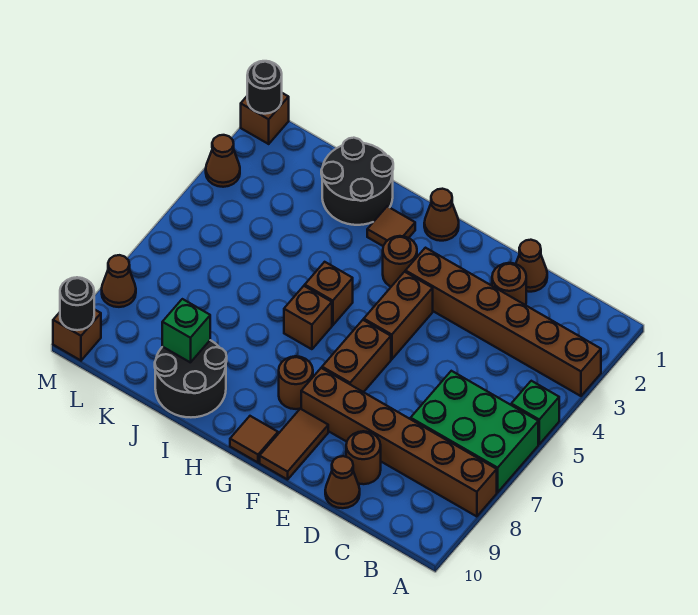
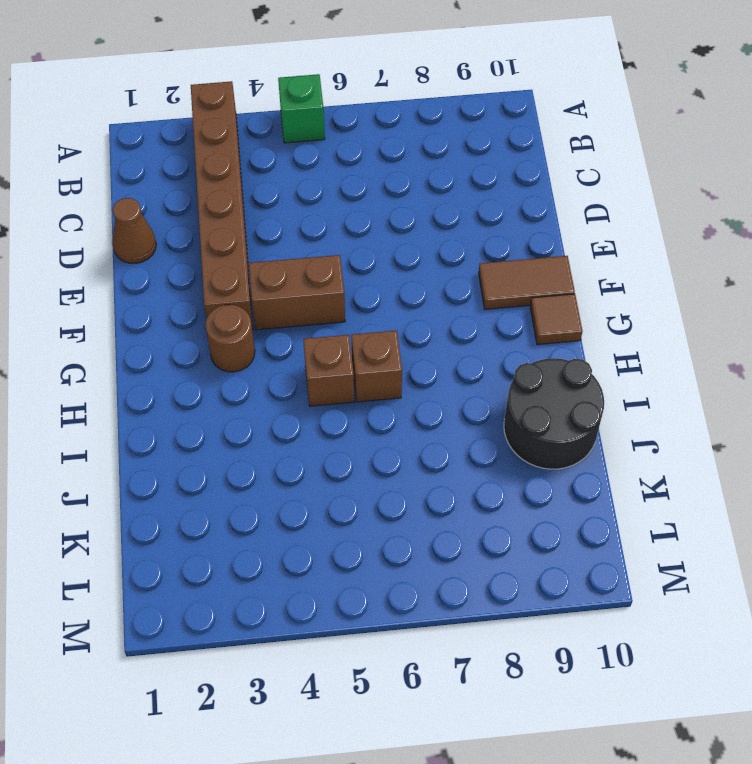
none -> green 2x3 brick [411,371,538,492]
none -> brown 1x6 brick [301,368,497,517]
none -> brown 1x1 round brick [492,263,526,305]

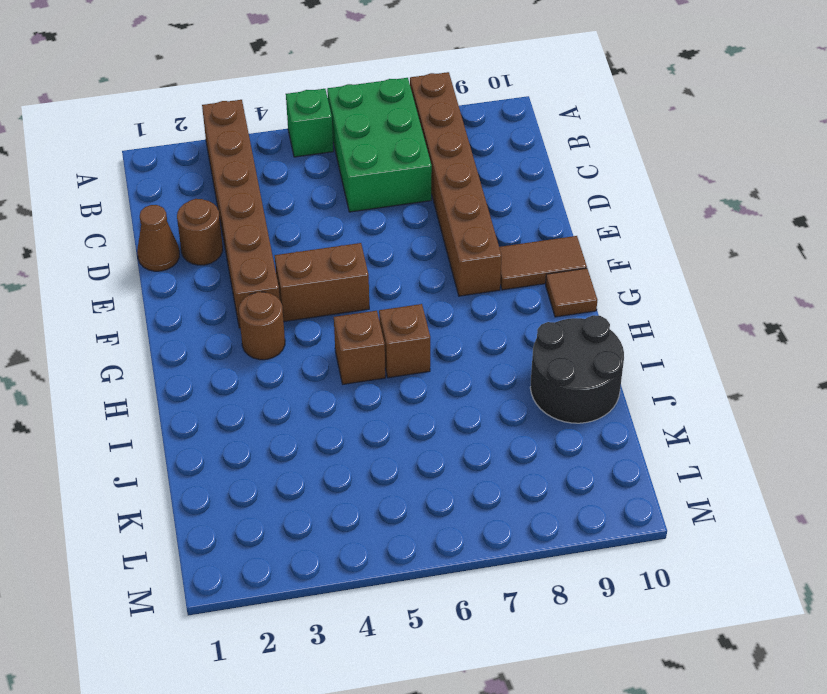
none -> brown 1x1 round brick [346,431,381,484]
none -> brown 1x1 cone [325,456,360,508]
none -> brown 1x2 brick [322,320,391,392]

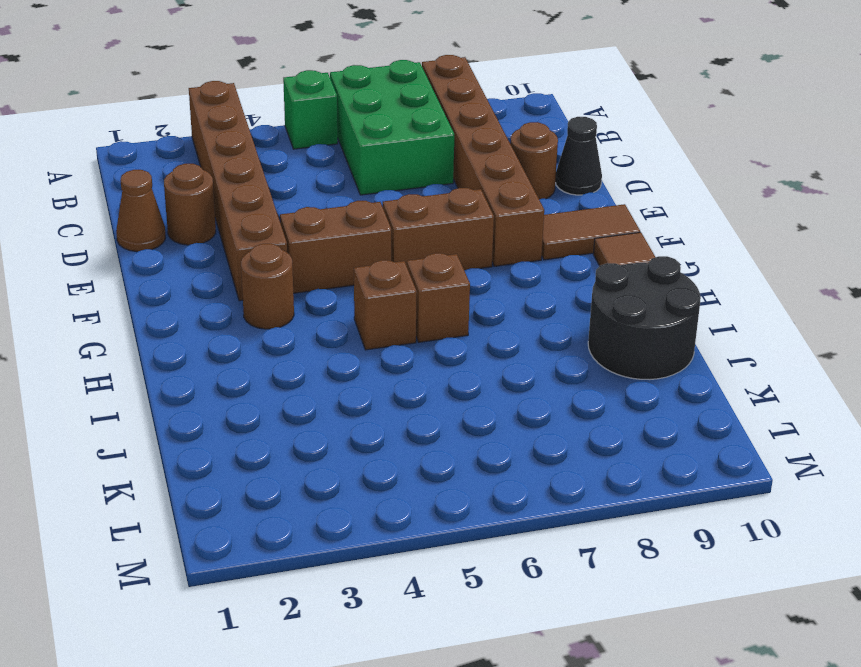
black 1x1 cone [555,117,602,195] -> brown 1x1 cone [325,456,360,508]
none -> brown 1x1 cone [424,189,459,241]
none -> brown 1x1 round brick [279,356,313,409]
none -> brown 1x1 tile [367,206,415,246]

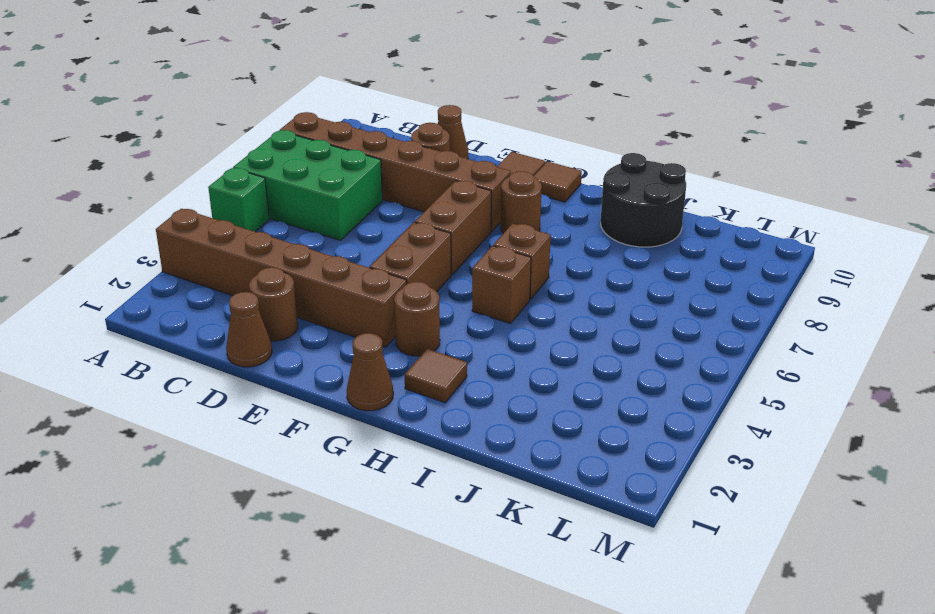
none -> black 2x2 round brick [321,138,393,225]
none -> brown 1x1 brick [241,93,289,144]
none -> brown 1x1 cone [206,135,240,187]

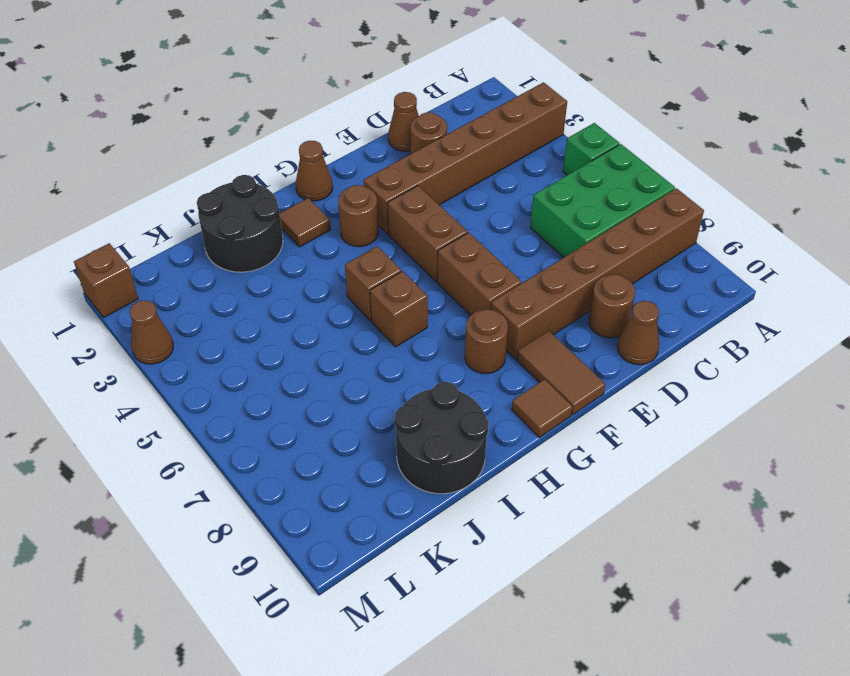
none -> brown 1x1 cone [102,255,136,307]
none -> brown 1x1 brick [53,309,101,360]
none -> green 1x1 brick [162,299,210,363]

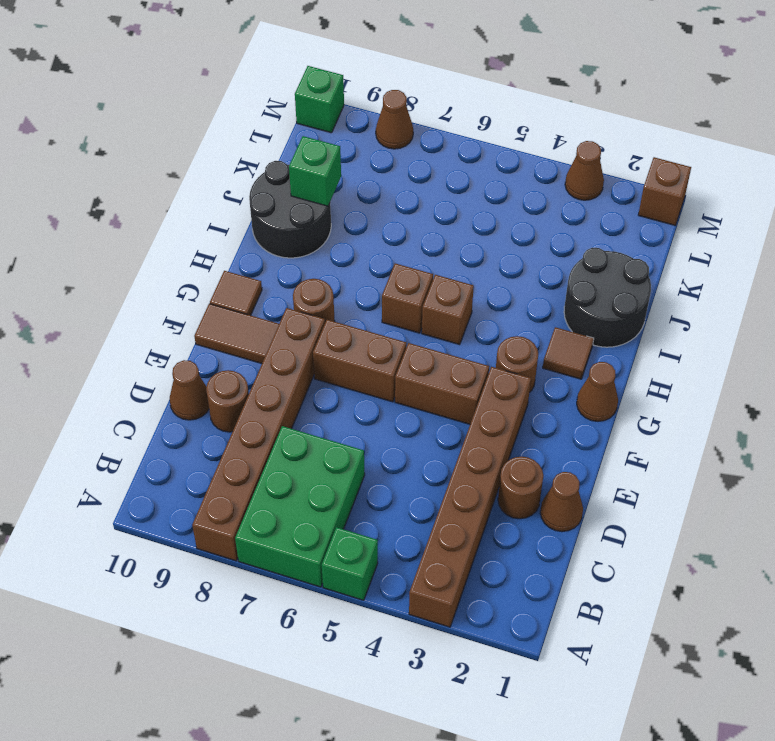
green 1x1 brick [295,66,344,133] -> brown 1x1 brick [53,309,101,360]
none -> black 1x1 round brick [247,61,282,114]
none -> black 1x1 round brick [60,277,94,330]

